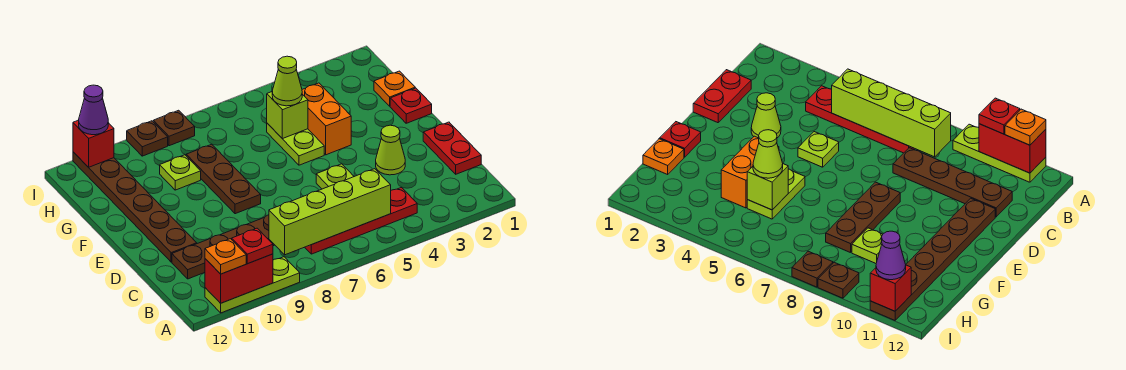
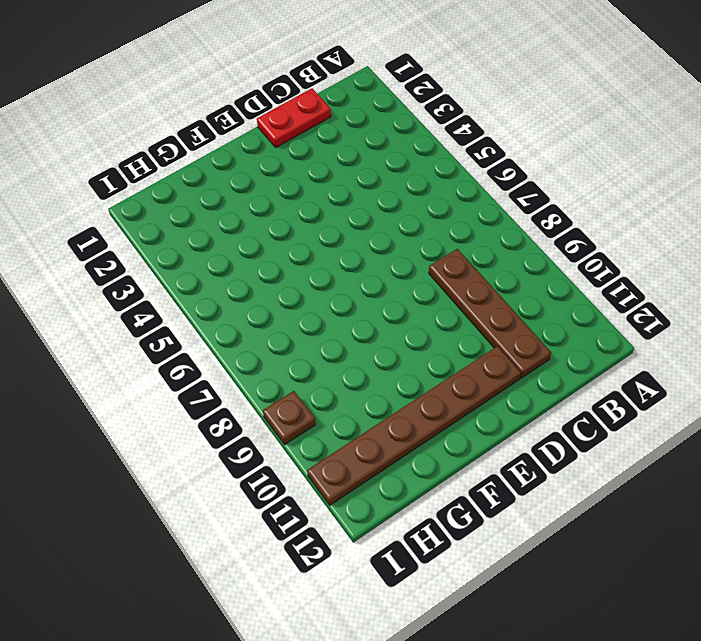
none -> lime 1x3 plate [205,257,300,313]
none -> red 1x4 plate [305,187,417,254]
none -> lime 1x1 cone [376,125,405,175]

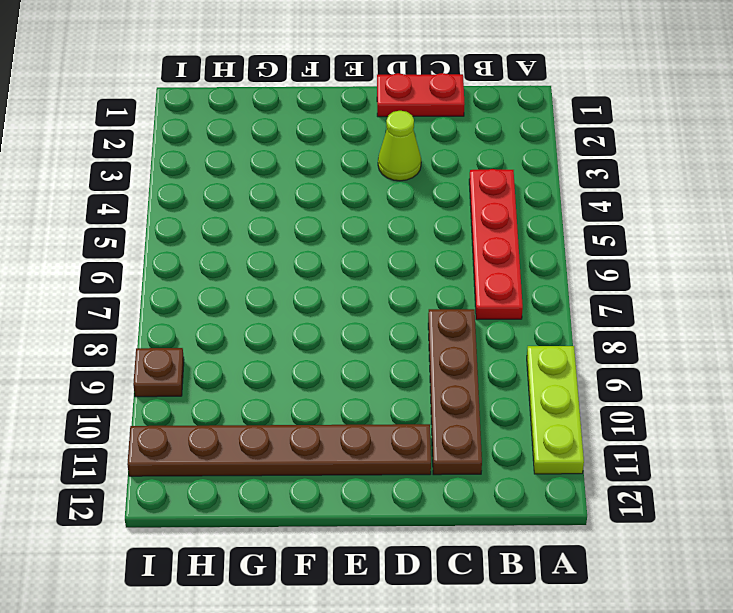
none -> lime 1x1 plate [316,164,354,189]
none -> brown 1x3 plate [186,144,261,214]
none -> red 1x1 plate [390,88,432,123]

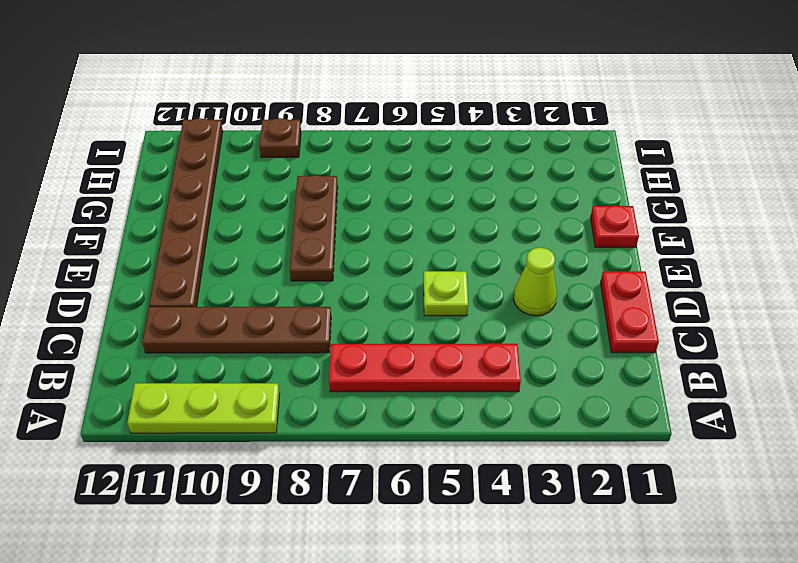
none -> orange 1x2 brick [302,83,351,155]
none -> lime 1x2 plate [267,123,324,165]
none -> orange 1x1 plate [374,71,415,106]

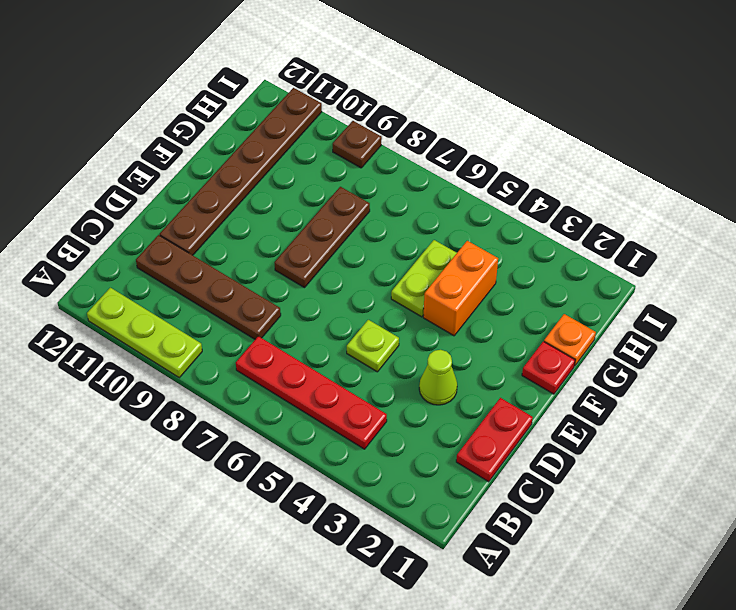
none -> lime 1x1 plate [160,155,201,190]
none -> brown 1x1 plate [153,110,195,146]
none -> red 1x2 brick [205,254,273,303]

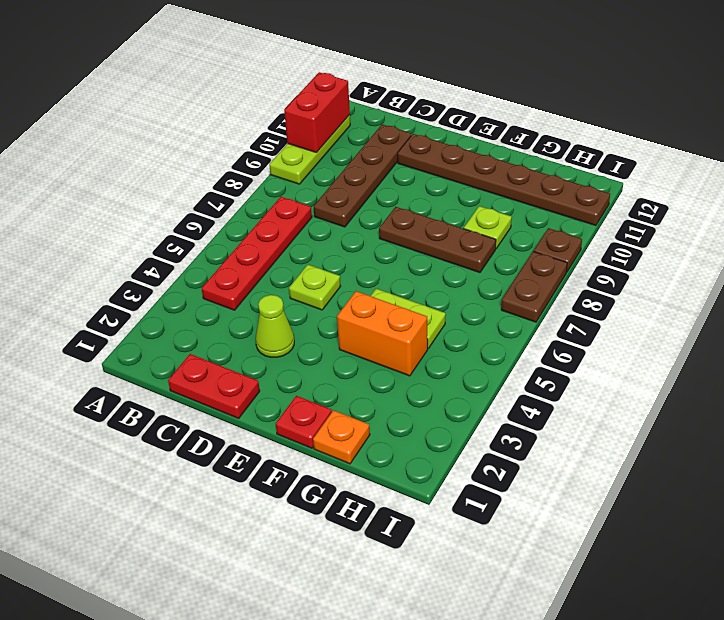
brown 1x2 plate [501,251,567,322] -> brown 1x1 plate [153,110,195,146]
none -> lime 1x4 brick [269,169,391,255]
none -> lime 1x1 brick [267,92,308,139]
none -> red 1x1 brick [73,120,114,167]

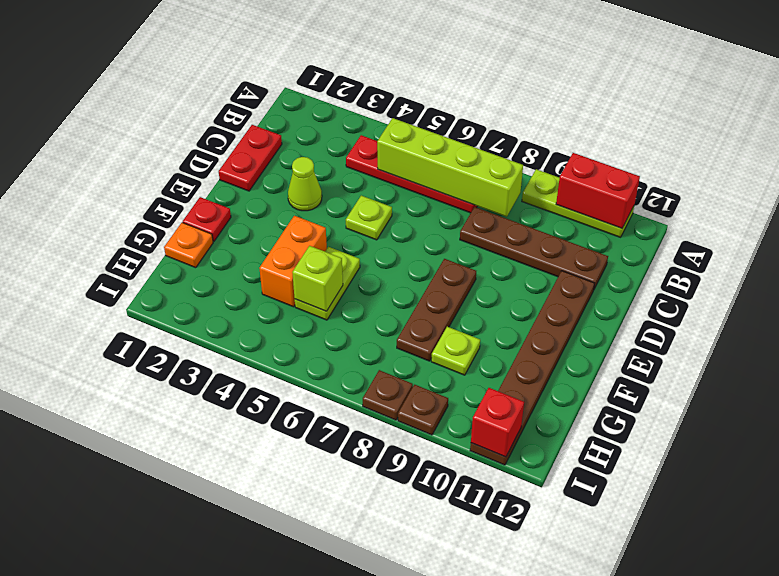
none -> red 1x1 plate [232,228,273,264]
none -> orange 1x1 plate [205,239,246,274]
none -> lime 1x1 cone [272,56,302,106]

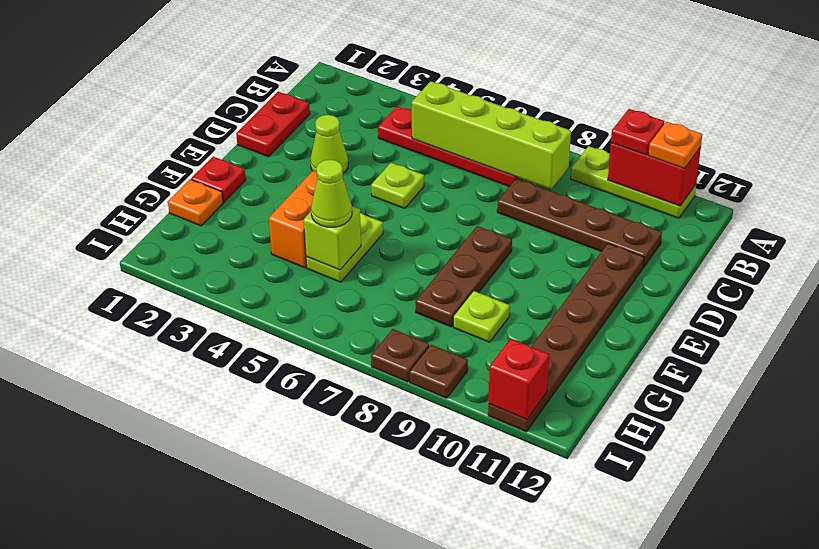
none -> purple 1x1 cone [79,85,108,135]

